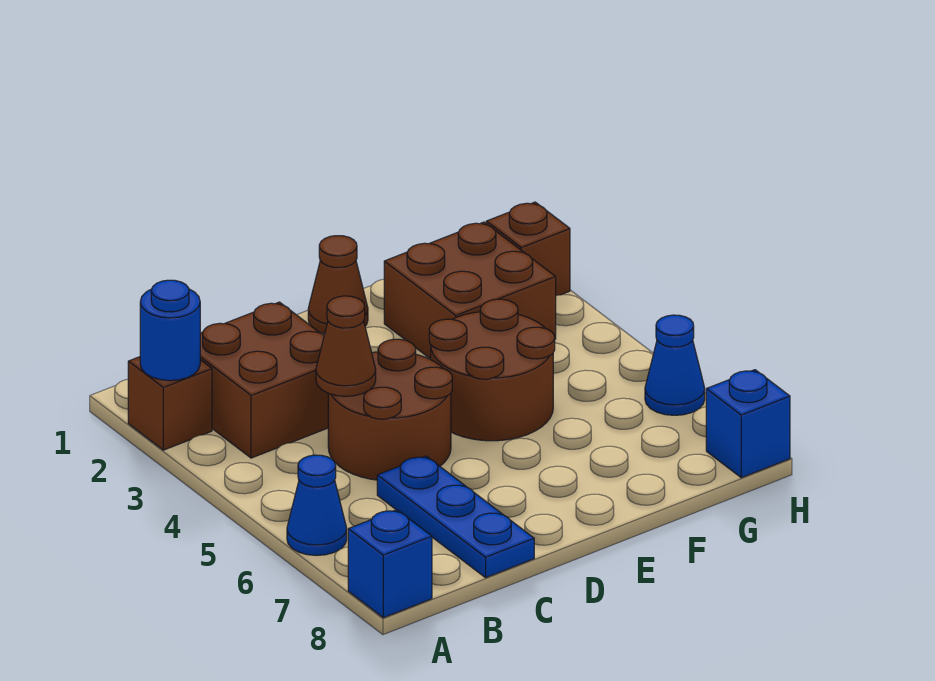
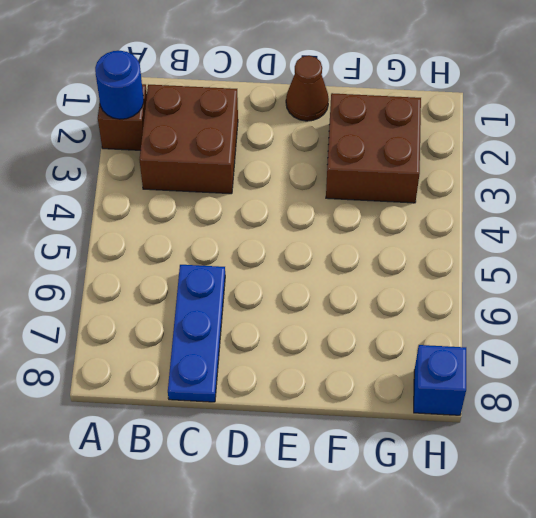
none -> blue 1x1 cone [287,455,347,556]
none -> blue 1x1 brick [348,510,432,618]
none -> brown 2x2 round brick [328,339,452,480]

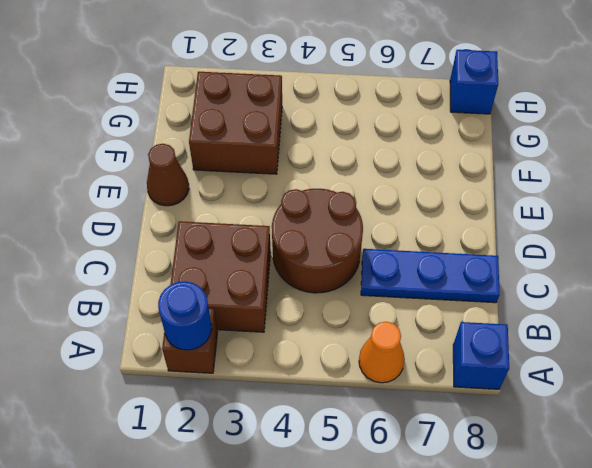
orange 1x1 cone [359,322,405,383] -> blue 1x1 cone [287,455,347,556]
none -> brown 2x2 round brick [429,299,555,441]
none -> brown 1x1 brick [486,202,570,296]
none -> blue 1x1 cone [645,315,705,415]

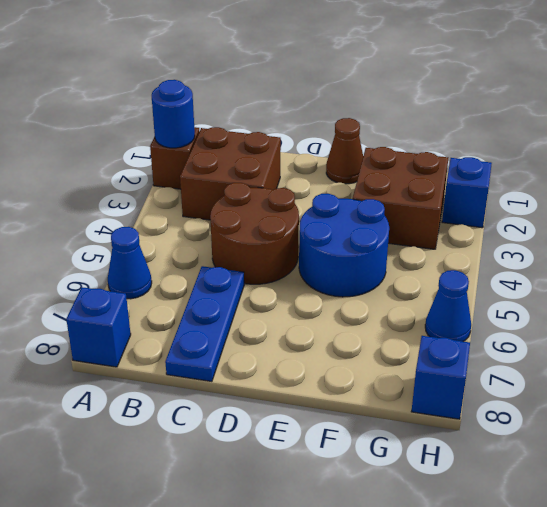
blue 2x2 round brick [299,194,389,297] -> brown 2x2 round brick [429,299,555,441]
blue 1x1 brick [442,157,492,228] -> brown 1x1 brick [486,202,570,296]
none -> brown 1x1 cone [316,296,376,396]

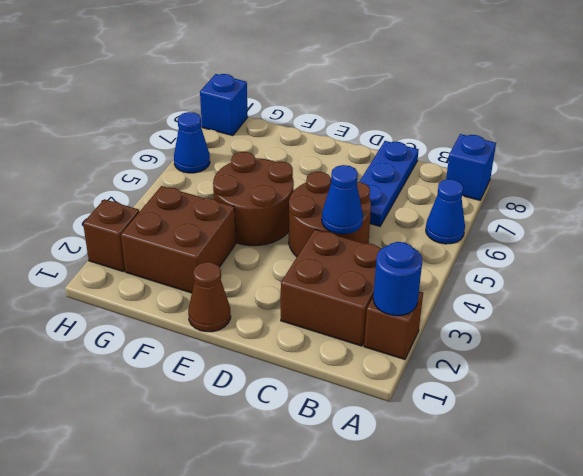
blue 1x1 cone [322,165,363,234] -> brown 1x1 cone [316,296,376,396]

